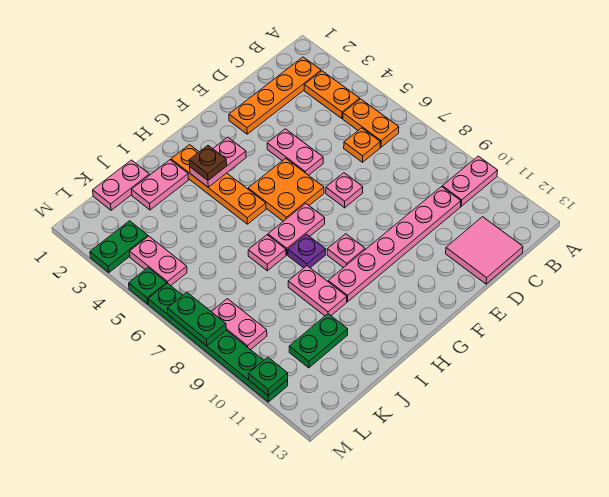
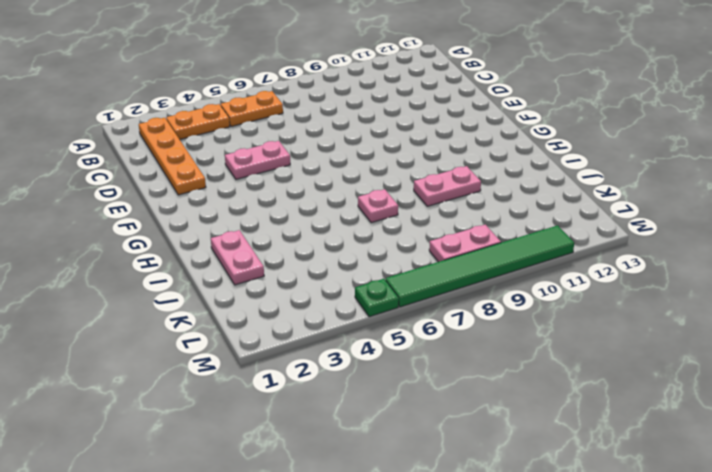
green 1x6 tile [386,225,574,307] -> green 1x6 plate [148,283,288,402]
none -> pink 1x2 plate [442,156,498,206]
none -> orange 1x1 plate [344,128,380,162]
none -> pink 1x6 plate [328,187,461,302]

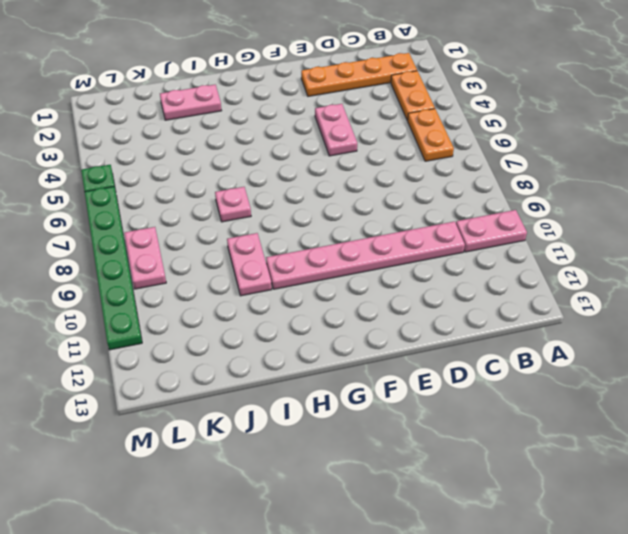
none -> orange 1x1 plate [344,128,380,162]
none -> pink 2x2 tile [446,217,523,284]
none -> pink 1x1 plate [326,173,363,208]

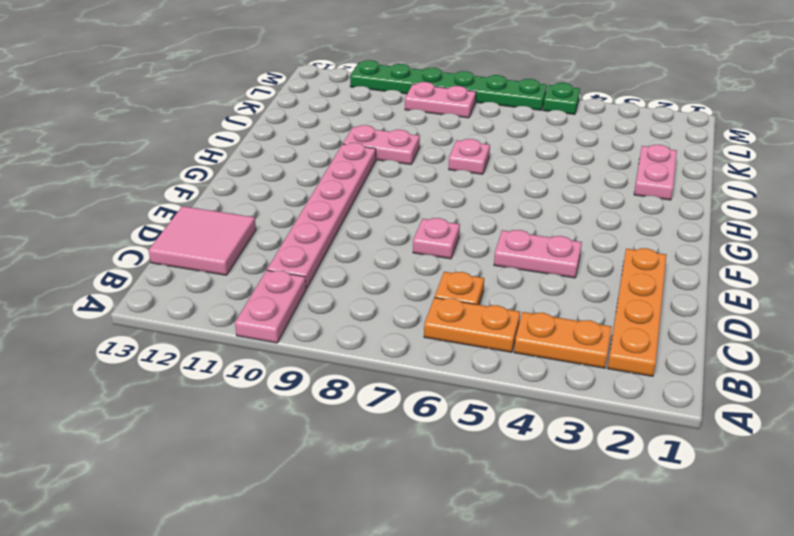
none -> orange 2x2 plate [248,158,324,221]
none -> pink 1x2 plate [268,204,325,255]
none -> pink 1x1 plate [327,234,365,268]

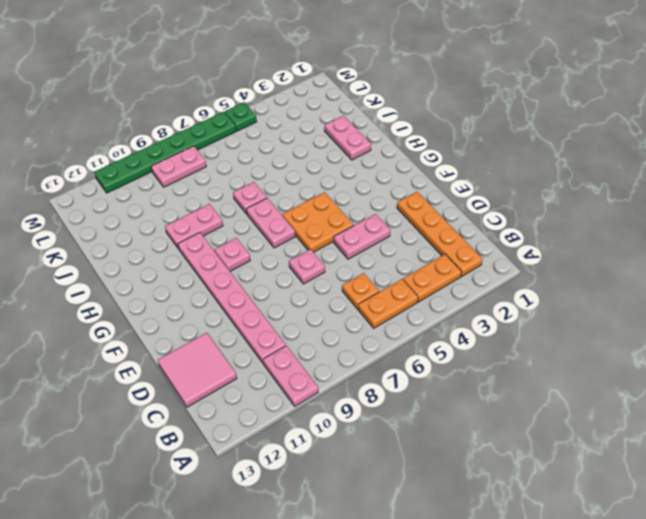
none -> orange 1x4 plate [171,145,266,224]
none -> purple 1x1 plate [288,234,326,268]
none -> pink 1x2 plate [93,160,149,210]

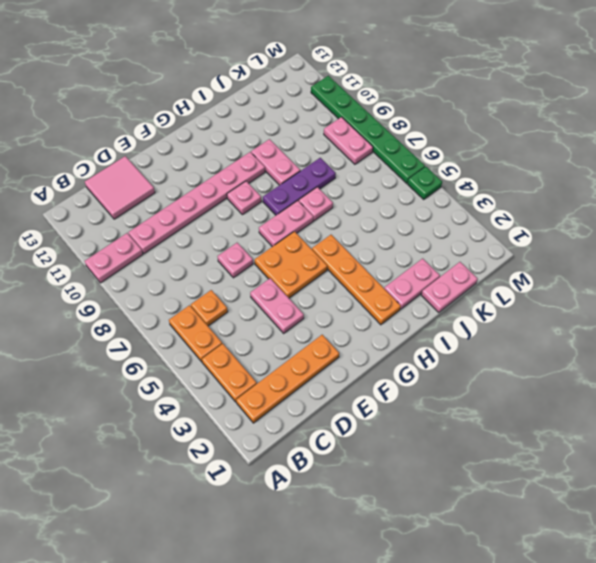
purple 1x3 plate [263,158,336,215] -> purple 1x1 plate [288,234,326,268]
none -> green 1x2 plate [289,314,348,368]
none -> green 1x2 plate [90,221,148,273]
none -> pink 1x2 plate [130,236,187,286]

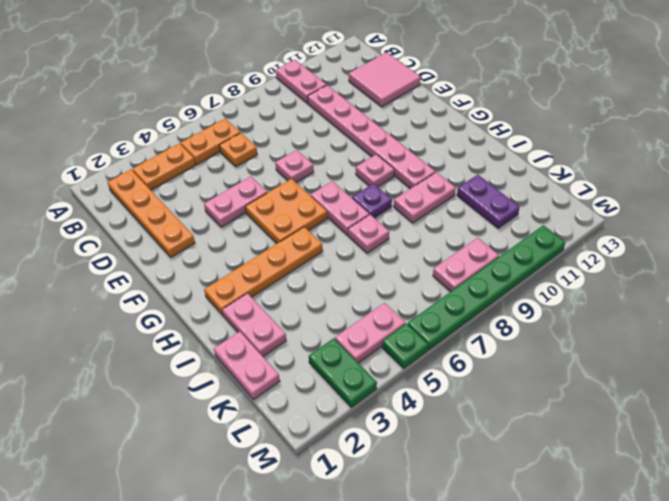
purple 1x2 plate [457,175,520,228] -> green 1x2 plate [289,314,348,368]
none -> pink 1x2 plate [190,137,246,187]
none -> green 1x2 plate [167,292,226,346]
none -> green 1x1 plate [248,357,288,396]

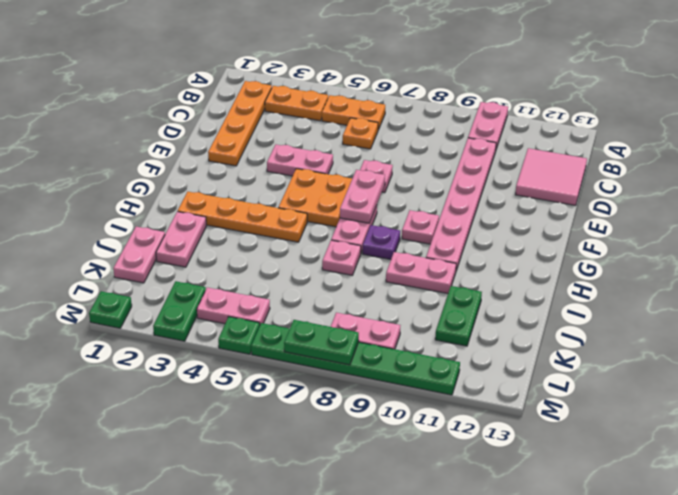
pink 1x2 plate [340,170,385,223] -> pink 1x2 plate moved to [190,137,246,187]
green 1x1 plate [89,291,132,328] -> green 1x1 plate moved to [248,357,288,396]
none -> brown 1x1 plate [189,146,227,180]

